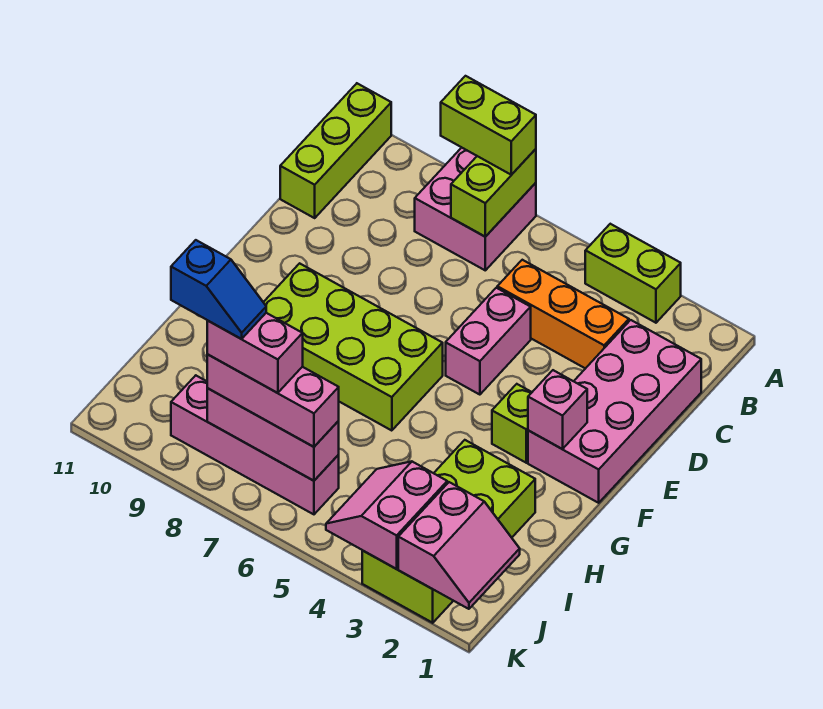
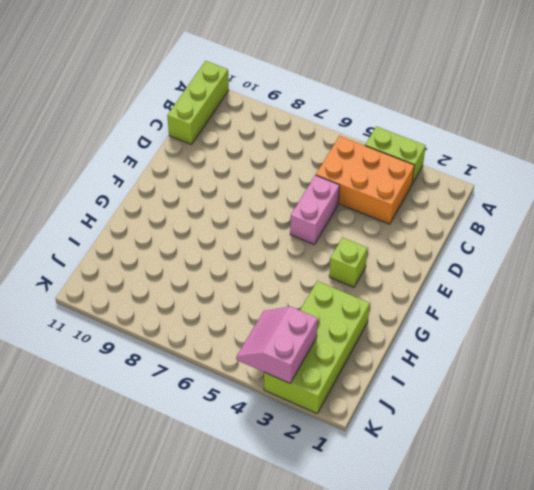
orange 2x3 brick [316,136,414,224] -> orange 1x3 brick [497,260,629,368]
none -> pink 2x2 brick [415,148,536,270]
none -> pink 2x4 brick [528,320,701,503]
none -> lime 2x4 brick [263,263,443,431]

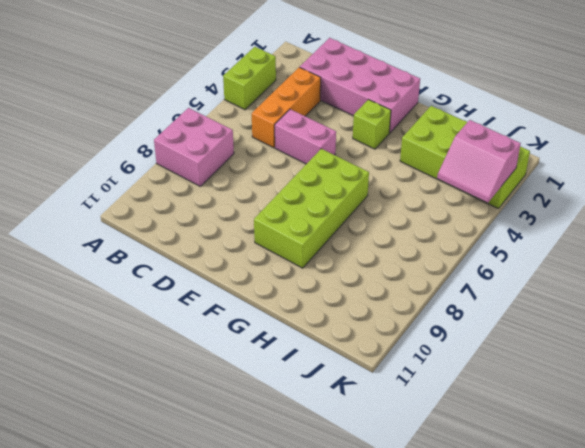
none -> lime 1x3 brick [280,83,391,218]
none -> pink 1x4 brick [171,376,339,514]
none -> lime 1x2 brick [451,149,536,237]

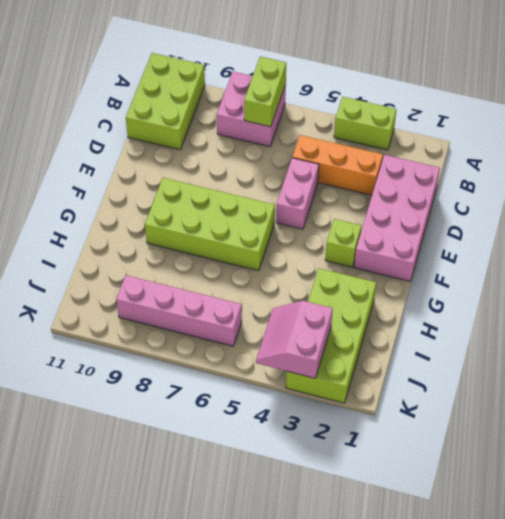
lime 2x3 brick [126,53,205,150] -> lime 1x3 brick [280,83,391,218]
none -> pink 1x1 brick [528,370,587,449]
none -> pink 2x2 slope [398,482,520,609]
none -> pink 1x3 brick [207,388,339,481]

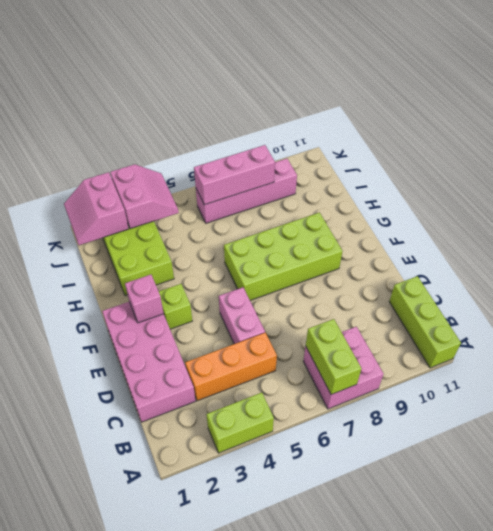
none -> lime 1x2 brick [441,76,536,175]
none -> pink 1x3 brick [207,354,339,447]
none -> pink 1x2 brick [207,313,303,393]

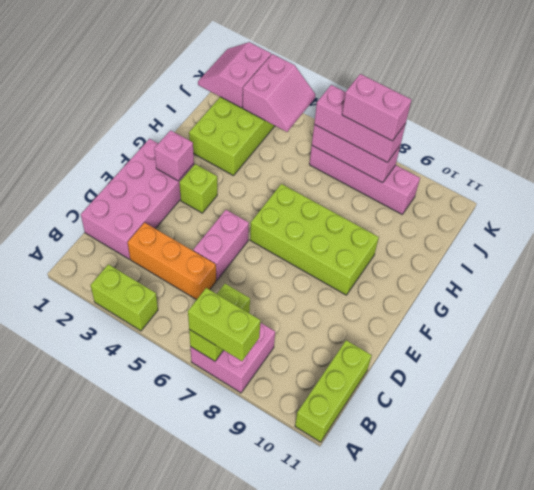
none -> blue 1x2 slope [171,240,266,339]

